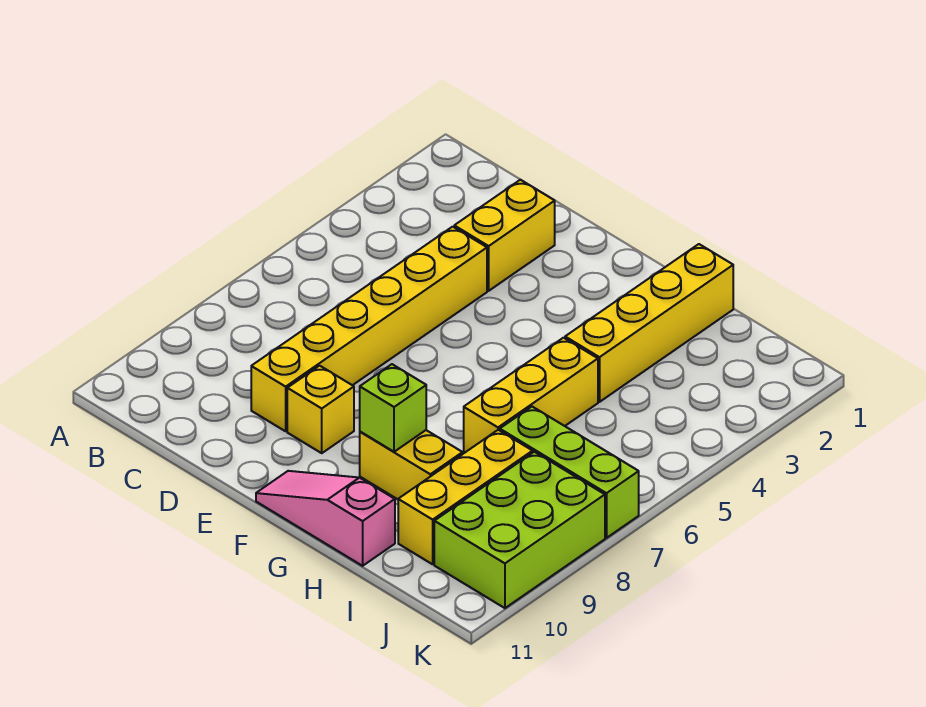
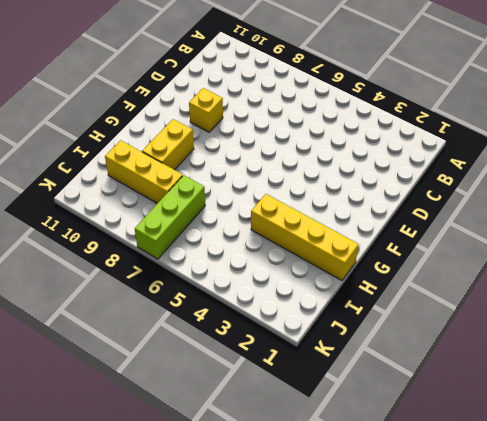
none -> yellow 1x2 brick [454,180,555,291]
none -> yellow 1x6 brick [251,227,487,431]

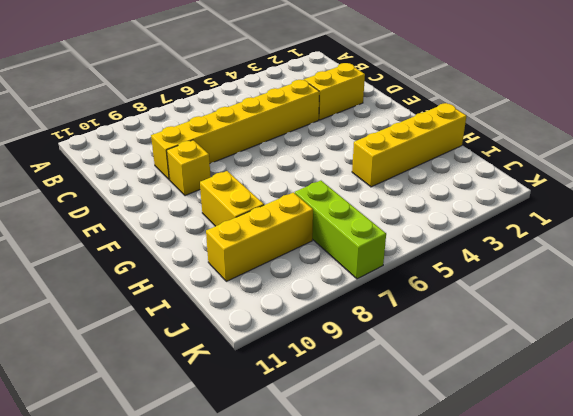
none -> pink 1x3 slope [256,471,395,566]
none -> yellow 1x3 brick [464,338,598,452]

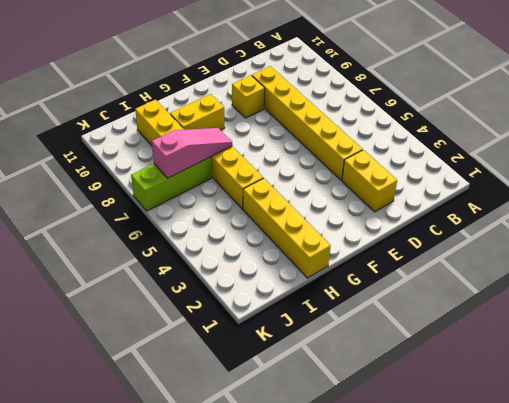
pink 1x3 slope [152,128,232,178] -> pink 1x3 slope moved to [256,471,395,566]
none -> lime 2x3 brick [434,452,605,608]
none -> lime 1x1 brick [360,364,426,452]

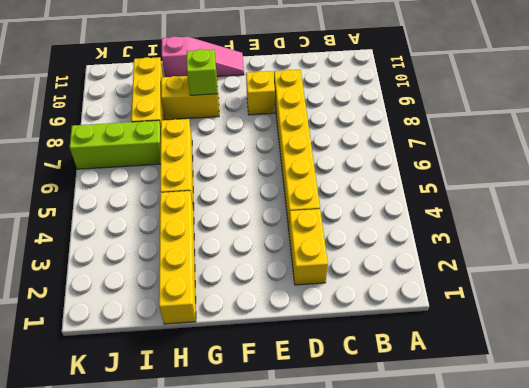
none -> lime 2x3 brick [434,452,605,608]

